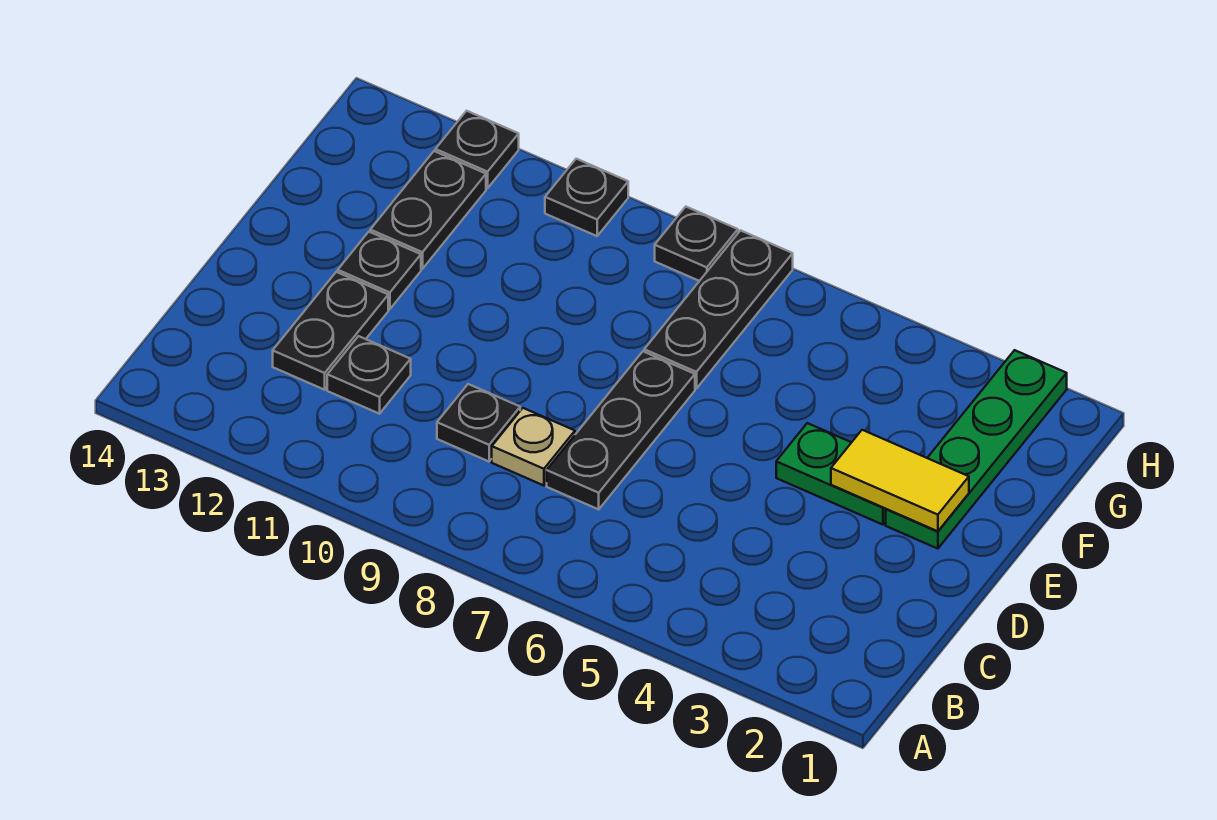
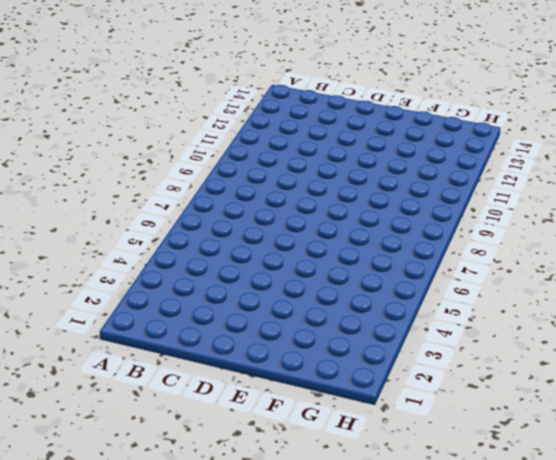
none -> black 1x3 plate [547,351,695,509]
none -> tan 1x1 plate [492,408,575,485]
none -> black 1x1 plate [437,384,520,461]

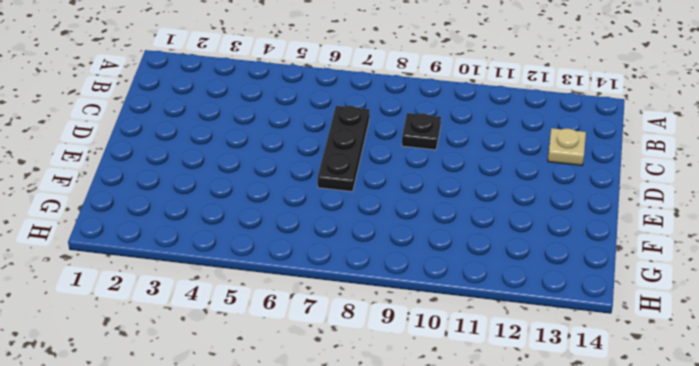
tan 1x1 plate [548,128,586,165] -> tan 1x1 plate moved to [492,408,575,485]
none -> black 1x1 plate [327,336,411,414]
none -> black 1x2 plate [273,272,388,390]
none -> green 1x4 plate [886,350,1067,549]

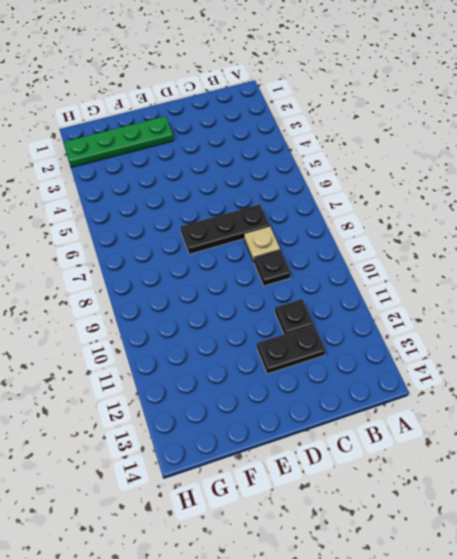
none -> green 1x2 plate [776,423,886,525]
none -> black 1x1 plate [338,232,421,309]
none -> black 1x3 plate [644,230,793,389]

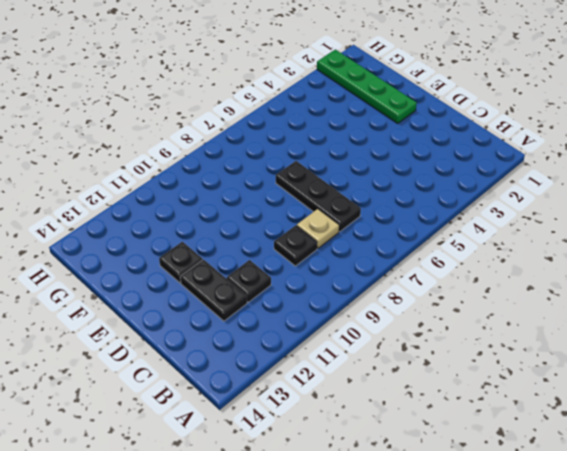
none -> green 1x2 plate [776,423,886,525]
none -> black 1x3 plate [644,230,793,389]
none -> black 1x2 plate [370,151,486,269]

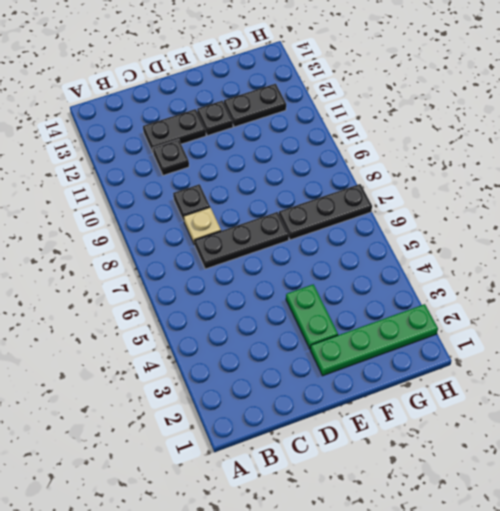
none -> black 1x1 plate [655,207,738,281]
none -> black 1x1 plate [545,159,628,236]
none -> black 1x1 plate [435,111,519,188]

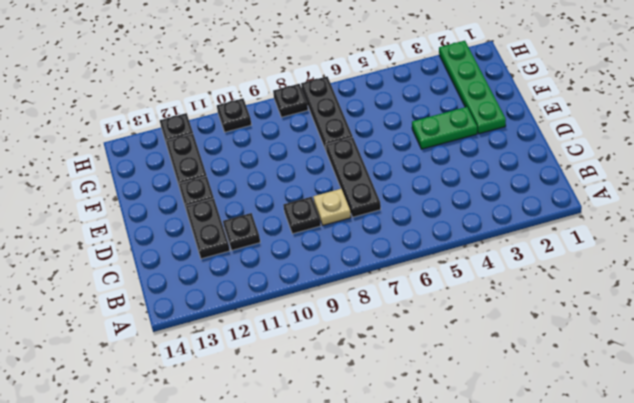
none -> yellow 1x2 tile [831,430,969,531]

